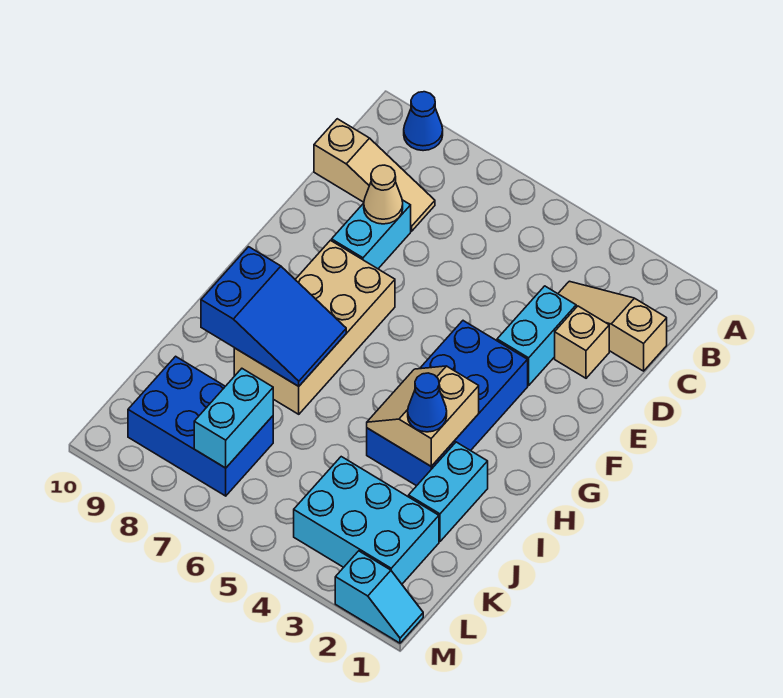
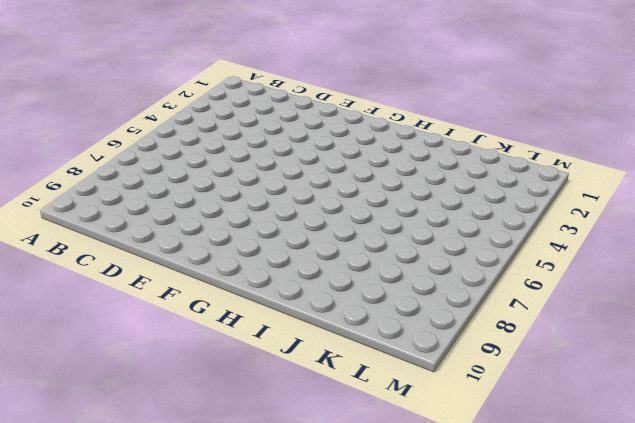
none -> blue 1x1 cone [404,92,443,151]
none -> tan 1x3 slope [558,281,667,371]
none -> tan 1x3 slope [314,119,435,231]

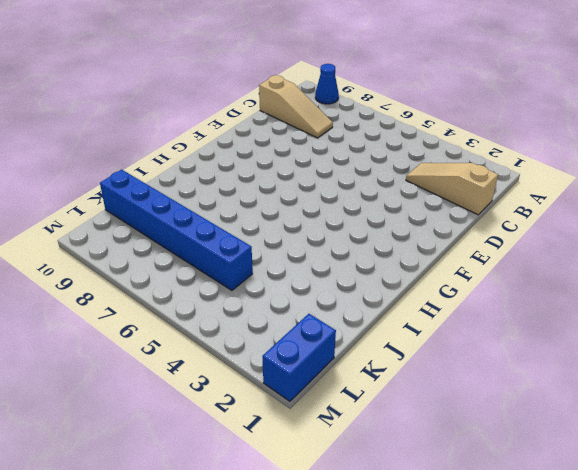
blue 1x6 brick [100,170,253,290] -> blue 2x3 brick [128,356,273,496]
blue 1x2 brick [262,314,336,401] -> cyan 1x2 slope [335,551,423,643]
none -> tan 1x1 brick [555,306,609,378]
none -> cyan 1x2 brick [497,286,576,386]
none -> cyan 1x2 brick [332,200,411,269]

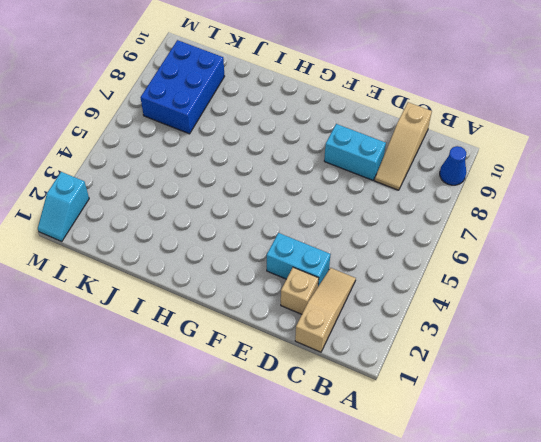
none -> blue 2x4 brick [367,321,528,486]
none -> tan 2x4 brick [234,240,395,414]
none -> cyan 1x2 brick [409,442,488,542]

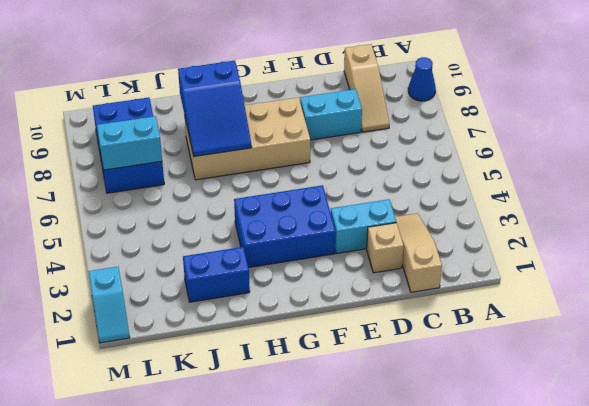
blue 2x3 brick [234,185,336,268] -> blue 2x4 brick [367,321,528,486]
blue 1x2 brick [183,247,250,302] -> cyan 1x2 brick [409,442,488,542]
none -> cyan 2x3 brick [294,457,439,584]
none -> tan 1x1 cone [364,165,403,224]
none -> tan 2x2 slope [367,366,479,466]

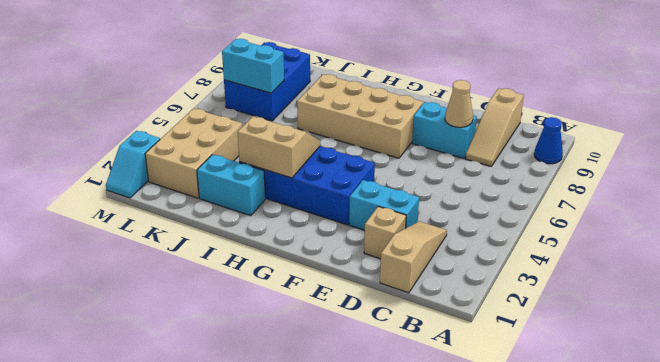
tan 2x3 brick [145,108,242,198] -> cyan 2x3 brick [294,457,439,584]
none -> blue 2x3 slope [201,247,346,386]
none -> blue 1x1 cone [408,373,447,432]

